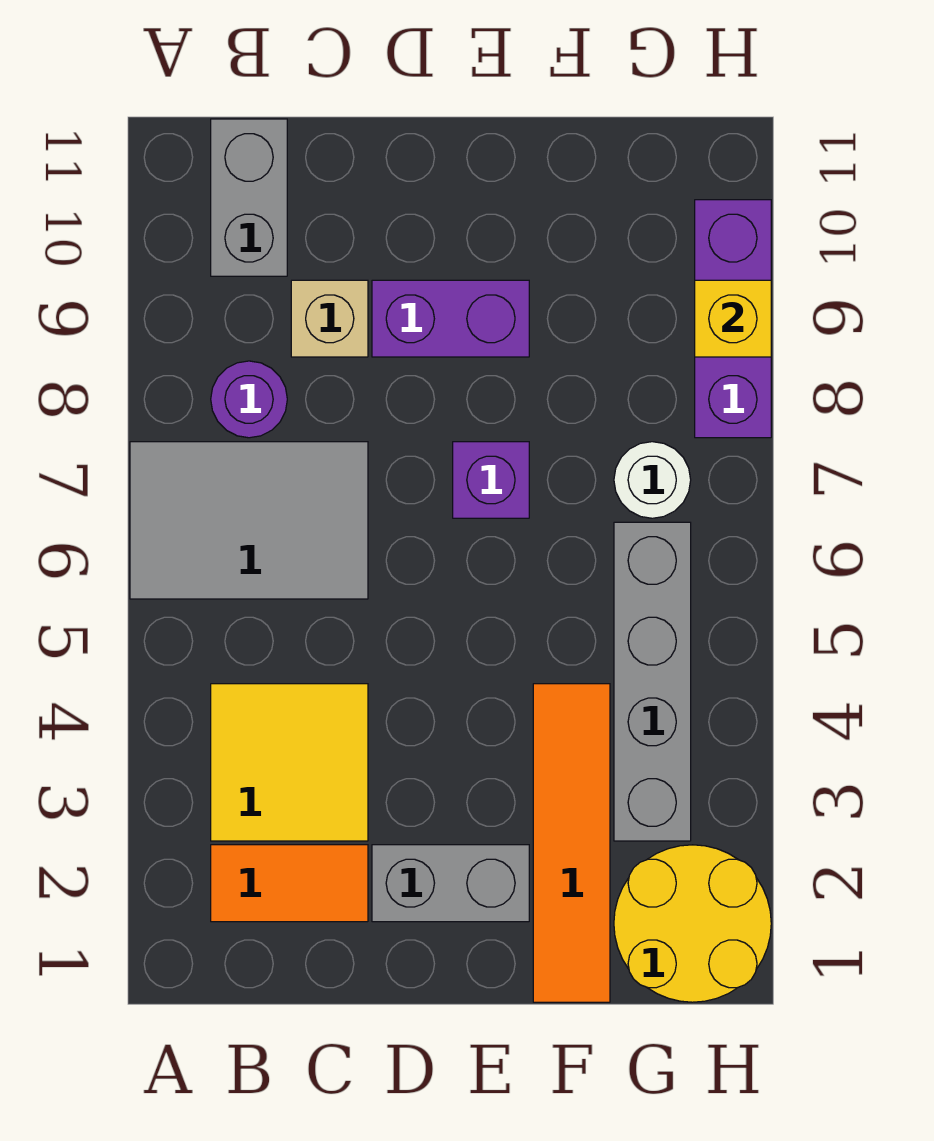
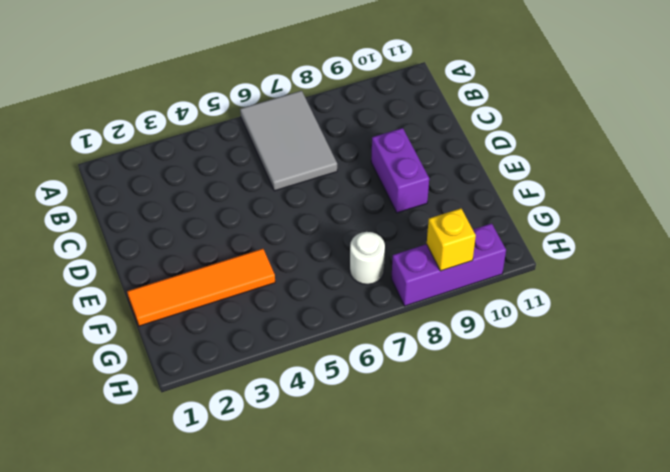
none -> orange 1x2 tile [211,845,368,922]
none -> yellow 2x2 tile [211,684,368,841]
none -> purple 1x1 round brick [211,361,287,438]

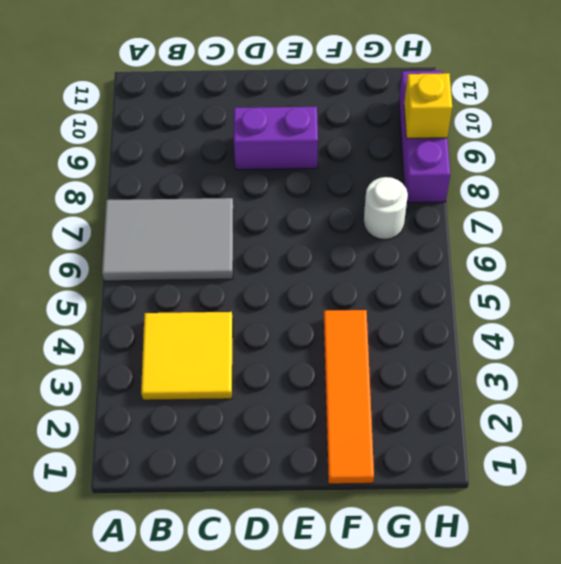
none -> orange 1x2 tile [211,845,368,922]
none -> purple 1x1 round brick [211,361,287,438]
none -> grey 1x2 brick [211,119,287,276]

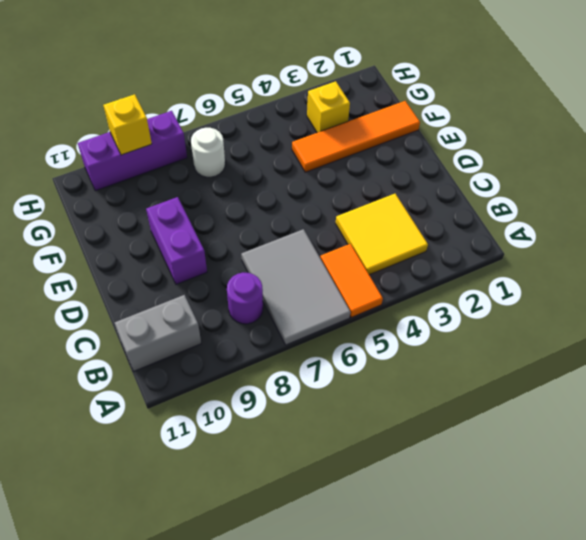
orange 1x2 tile [320,244,383,318] -> orange 1x2 tile moved to [211,845,368,922]
yellow 1x1 brick [307,81,350,133] -> grey 1x4 brick [614,522,691,841]
none -> tan 1x1 brick [291,280,368,357]
none -> grey 1x2 brick [372,845,529,922]
none -> purple 1x1 brick [453,442,529,518]

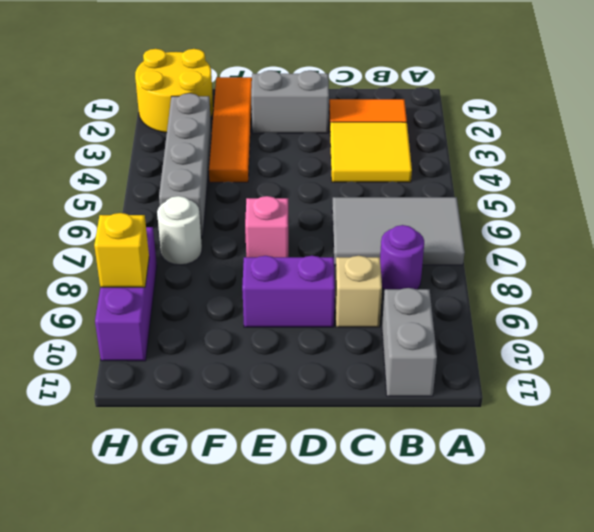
pink 1x1 brick [245,196,288,257] -> purple 1x1 brick [453,442,529,518]

